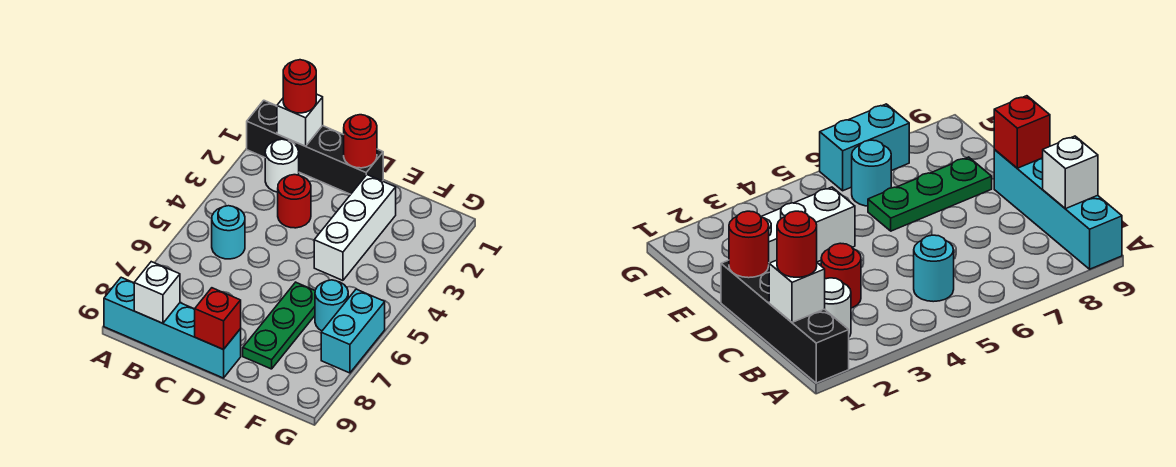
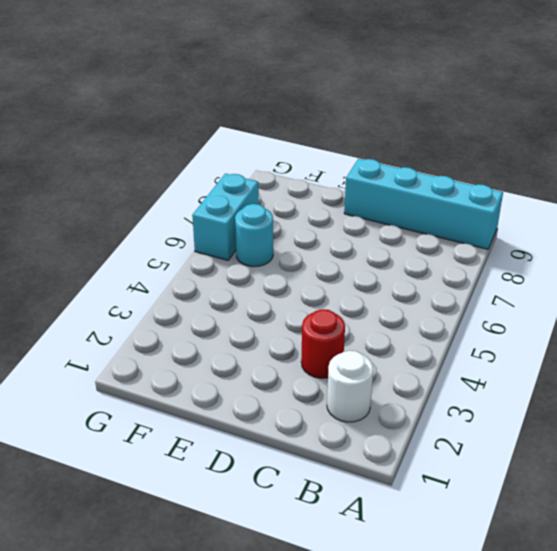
none -> black 1x4 brick [247,100,383,194]
none -> cyan 1x1 round brick [212,206,245,259]
none -> white 1x3 brick [314,175,396,280]

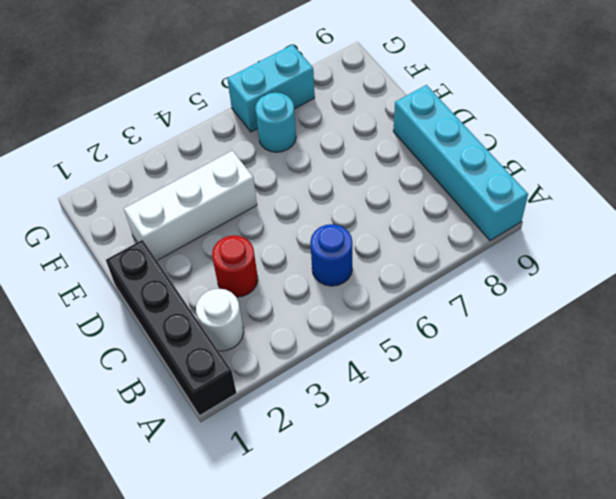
blue 1x1 round brick [310,224,352,286] -> cyan 1x1 round brick [212,206,245,259]
none -> green 1x3 plate [243,282,315,369]
none -> white 1x1 brick [277,94,323,146]
none -> white 1x1 brick [134,262,180,323]

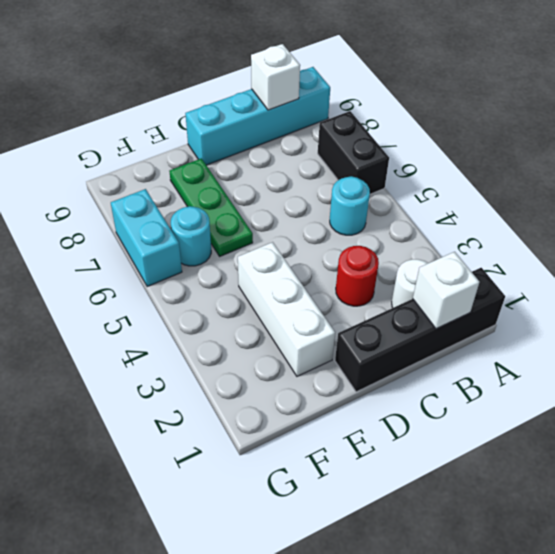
black 1x2 brick [318,111,389,194] -> none
none -> red 1x1 round brick [344,115,377,168]
none -> red 1x1 brick [195,288,241,350]
none -> red 1x1 round brick [283,60,316,113]

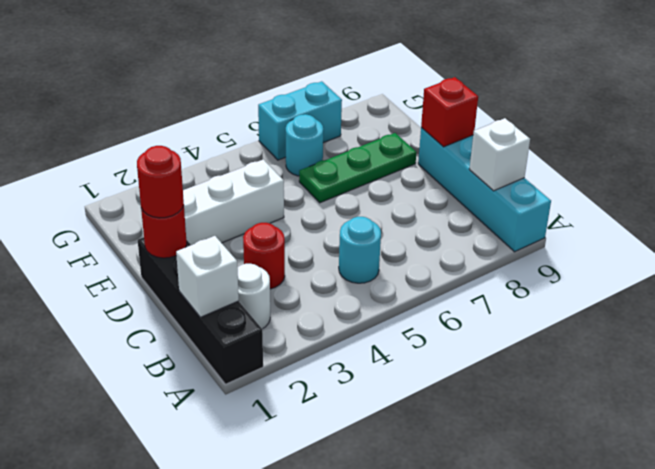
red 1x1 round brick [137,146,184,218] -> red 1x1 round brick moved to [283,60,316,113]

